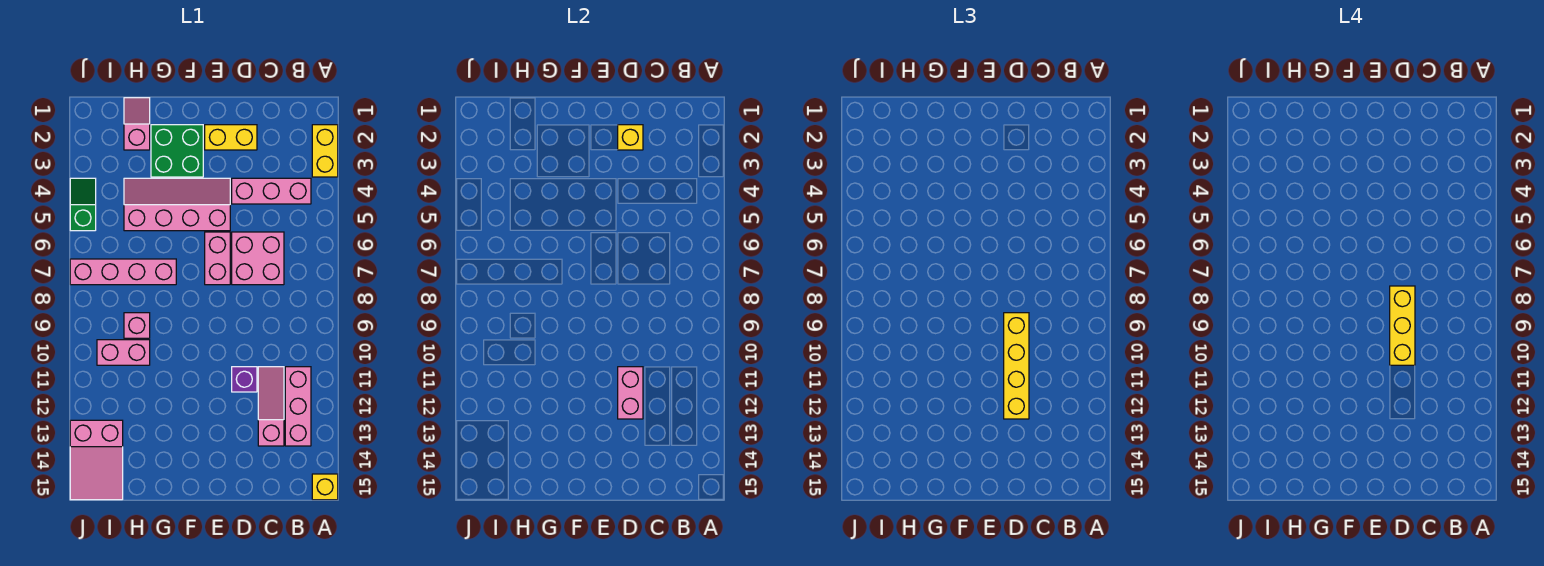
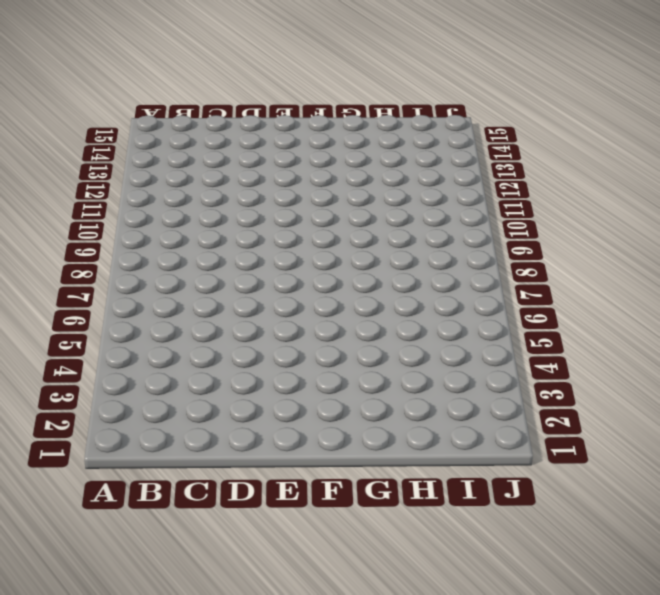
none -> yellow 1x2 brick [312,125,338,177]
none -> yellow 1x1 brick [312,474,338,500]
none -> pink 1x3 brick [232,178,311,204]

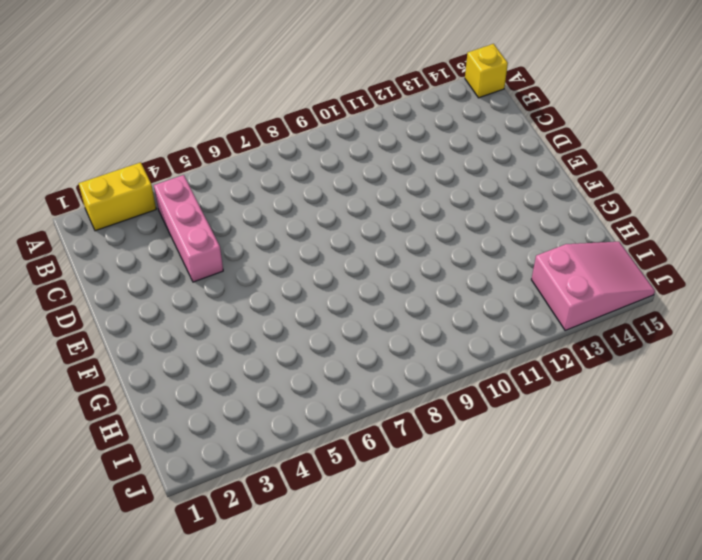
none -> pink 1x3 brick [285,367,311,446]
none -> pink 2x2 brick [232,232,284,285]
none -> pink 1x3 slope [258,367,284,446]

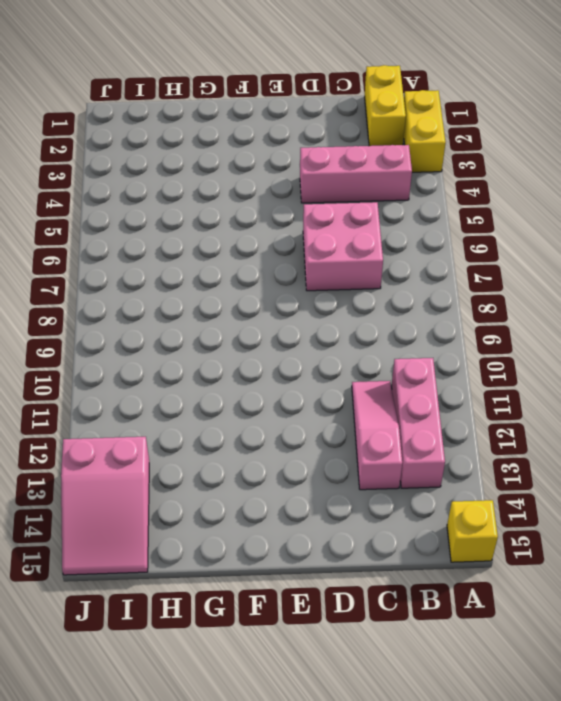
yellow 1x2 brick [365,65,406,146] -> yellow 1x2 brick turned to [205,125,257,150]
none -> purple 1x1 brick [232,367,257,392]
none -> pink 2x4 slope [124,178,230,231]
none -> pink 1x2 brick [205,232,230,285]

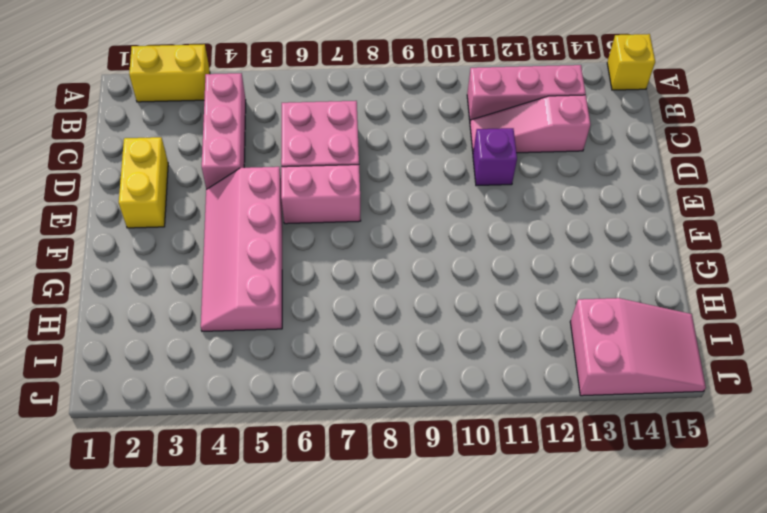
none -> green 2x2 brick [151,125,203,177]
none -> pink 1x4 brick [70,259,176,285]
none -> pink 1x2 slope [124,98,150,150]

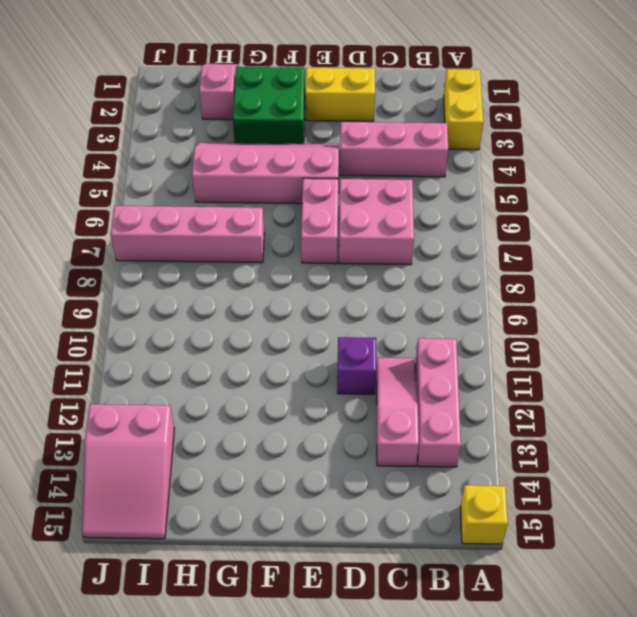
none -> pink 1x1 brick [124,313,150,338]
none -> pink 1x2 brick [97,340,150,365]
none -> green 1x2 slope [70,178,96,231]

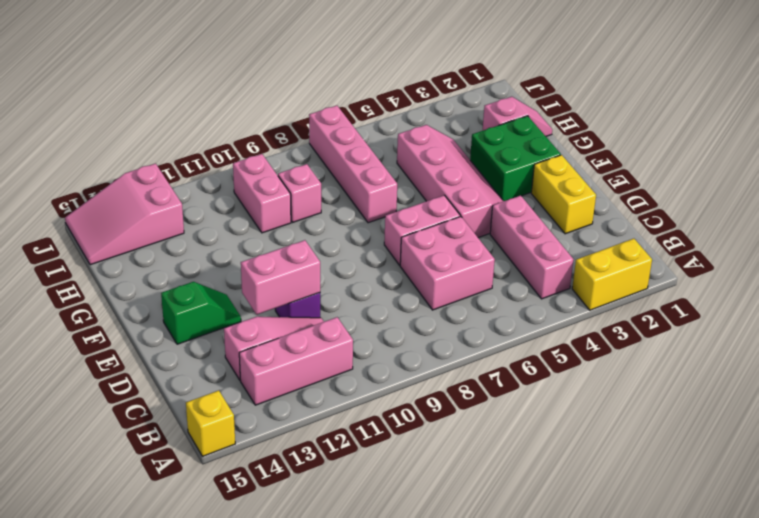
green 1x2 slope [161,282,241,344] -> green 1x2 slope moved to [70,178,96,231]
none -> yellow 1x1 brick [618,125,643,150]
none -> yellow 1x4 brick [1004,313,1029,419]
none -> yellow 1x3 brick [1390,286,1415,365]

